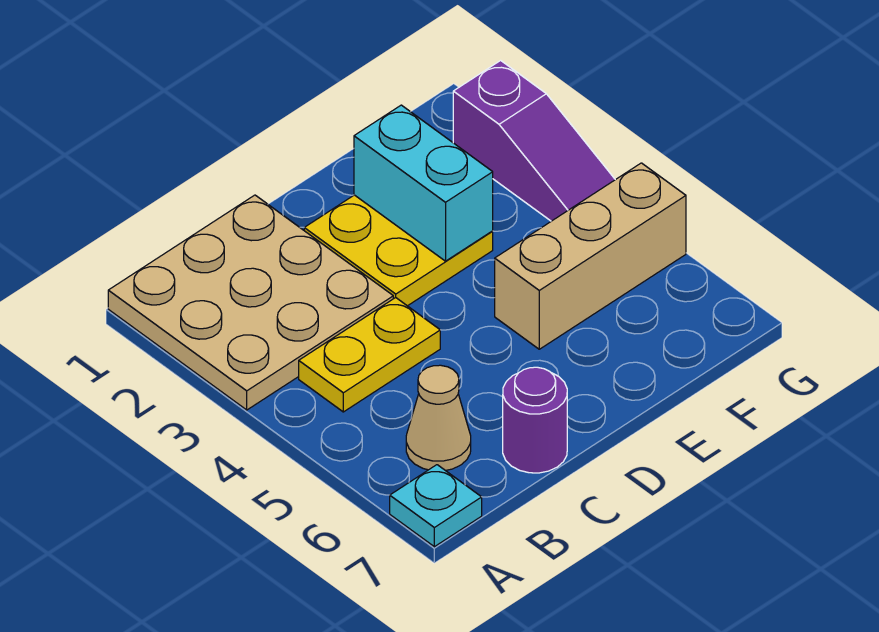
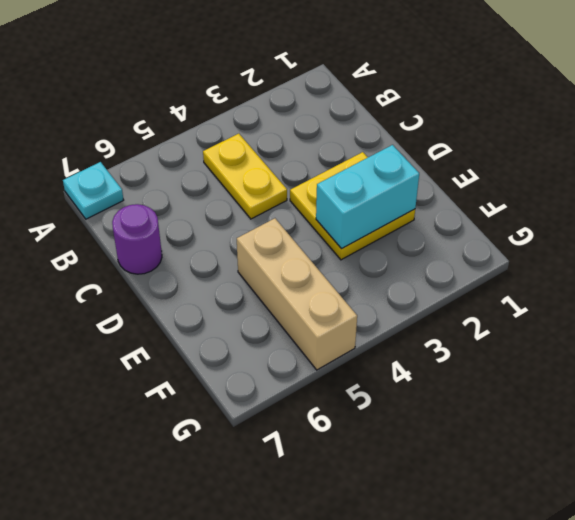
none -> tan 3x3 plate [108,195,393,410]
none -> tan 1x1 cone [406,365,471,470]

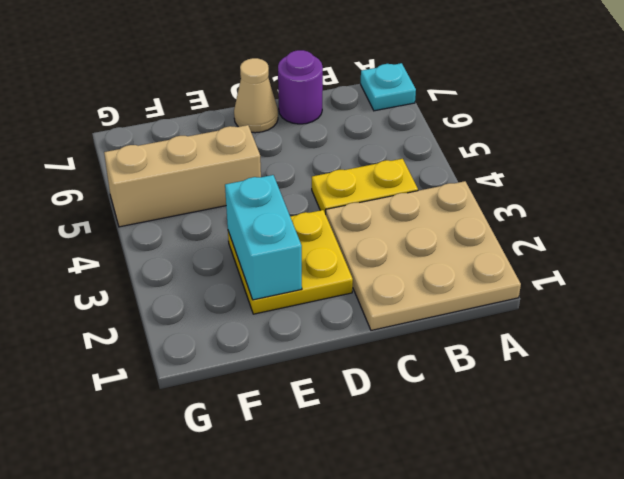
tan 1x1 cone [234,58,278,133] -> tan 1x1 cone moved to [406,365,471,470]
none -> purple 1x3 slope [453,61,615,221]

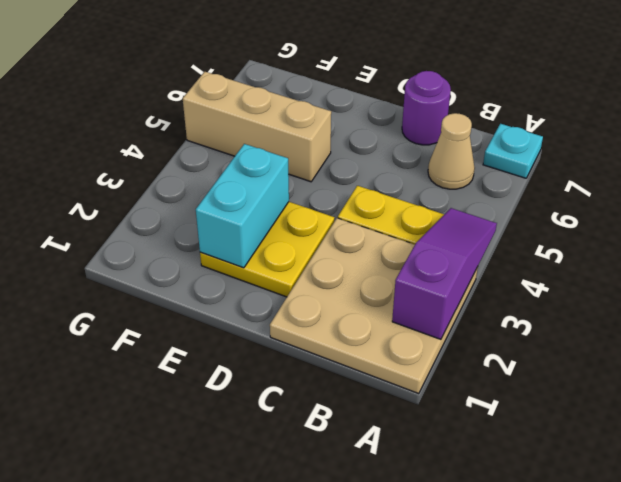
purple 1x3 slope [392,208,497,339] -> purple 1x3 slope moved to [453,61,615,221]

